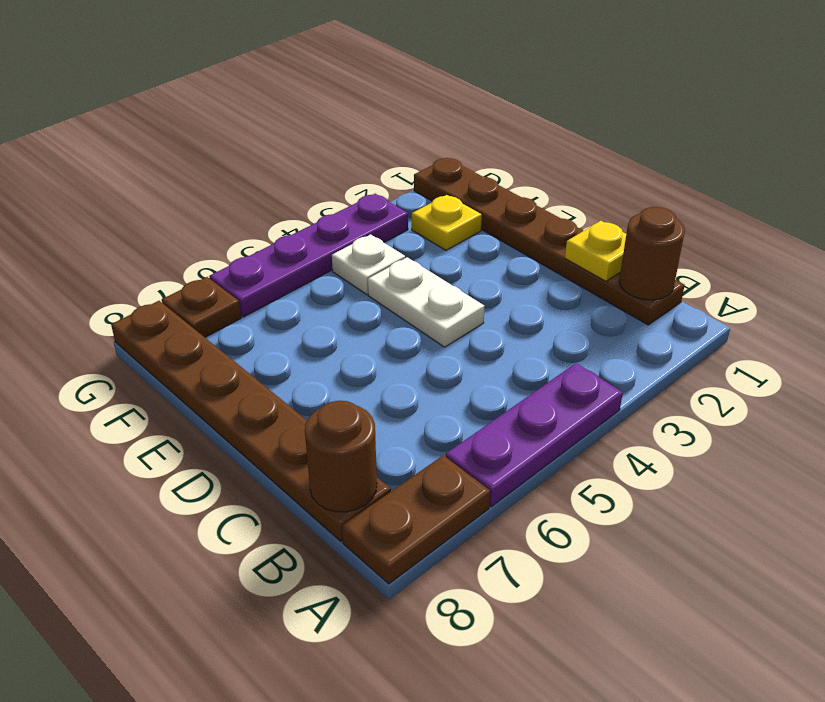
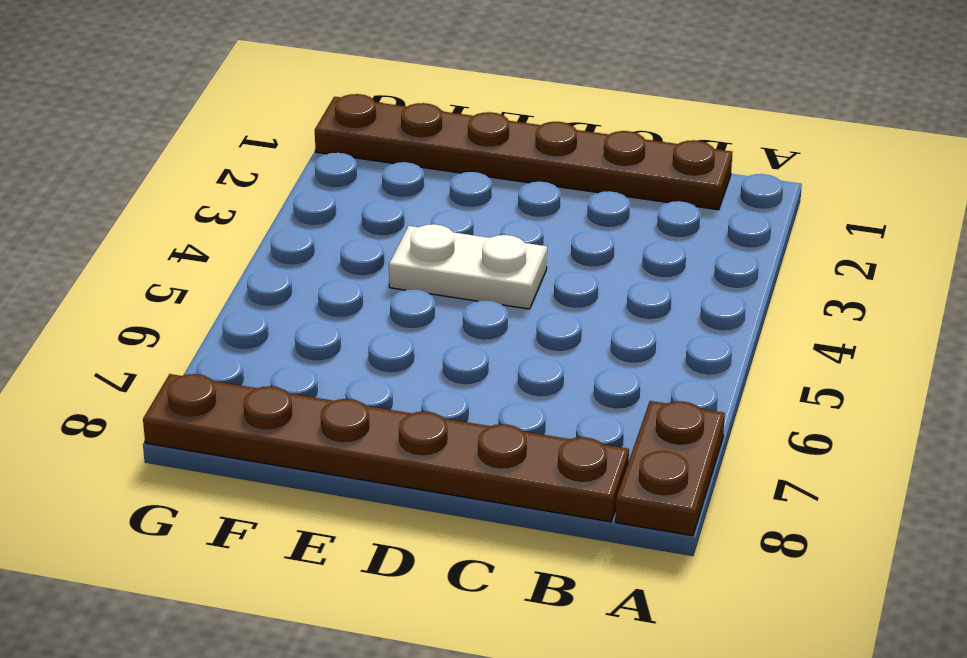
none -> purple 1x3 plate [446,363,623,507]
none -> yellow 1x1 plate [412,195,482,250]
none -> white 1x1 plate [332,234,405,294]

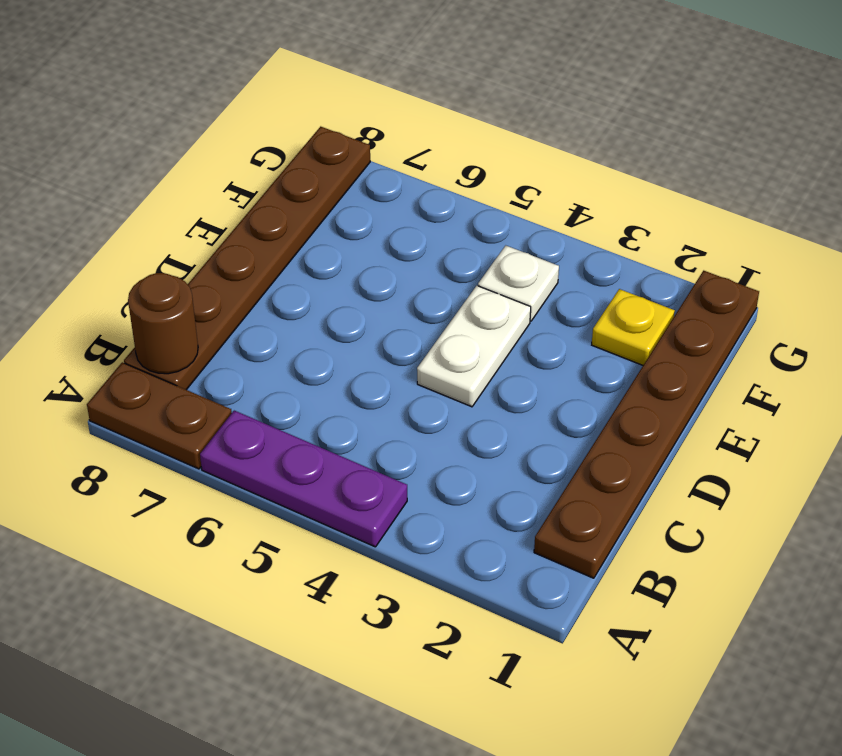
none -> purple 1x4 plate [209,194,408,317]
none -> brown 1x1 plate [162,277,241,337]
none -> brown 1x1 round brick [619,207,685,300]

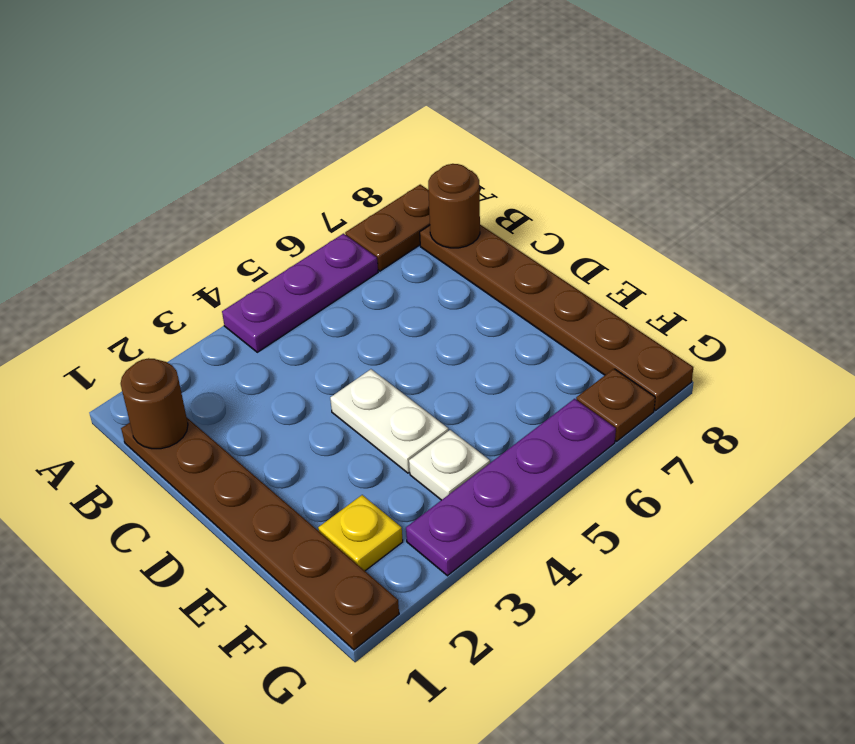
none -> yellow 1x1 plate [565,221,626,281]

